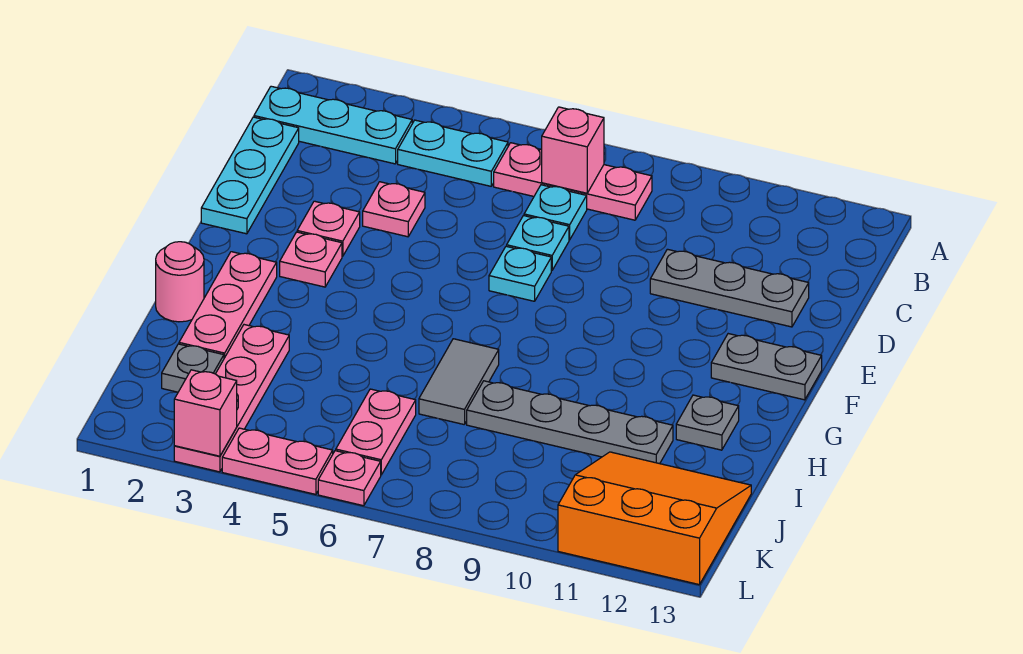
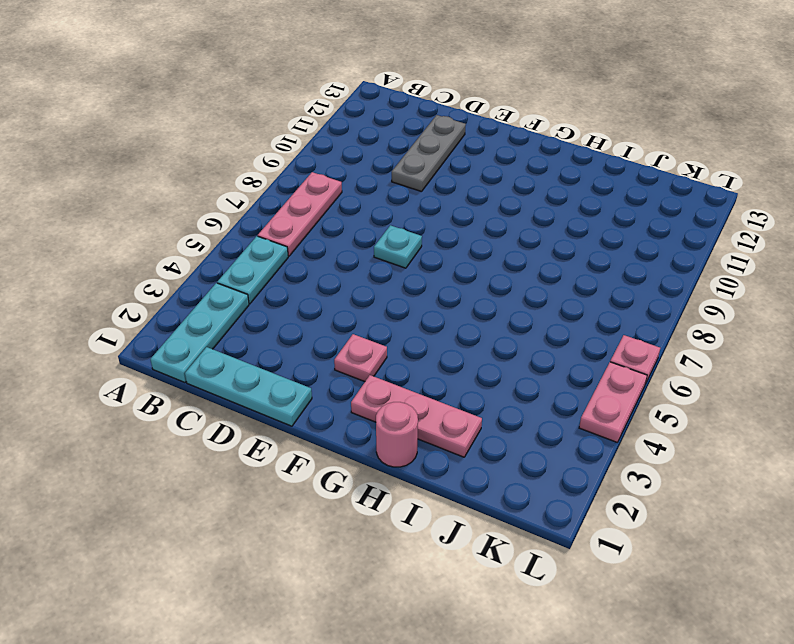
none -> cyan 1x1 plate [524,185,587,240]
none -> pink 1x1 plate [363,182,425,237]
none -> cyan 1x1 plate [507,216,569,271]

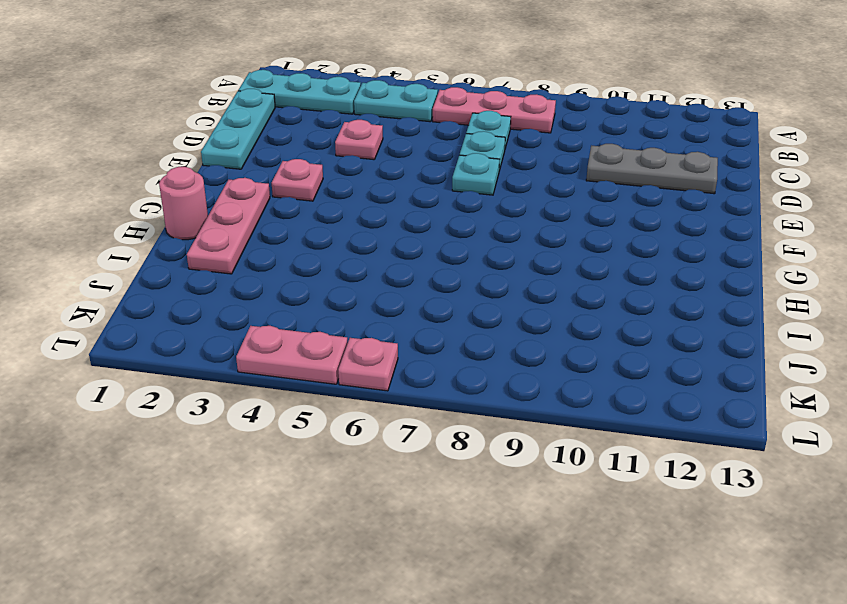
none -> pink 1x1 plate [297,201,360,256]
none -> grey 1x2 plate [711,334,822,400]
none -> grey 1x2 tile [419,339,499,424]

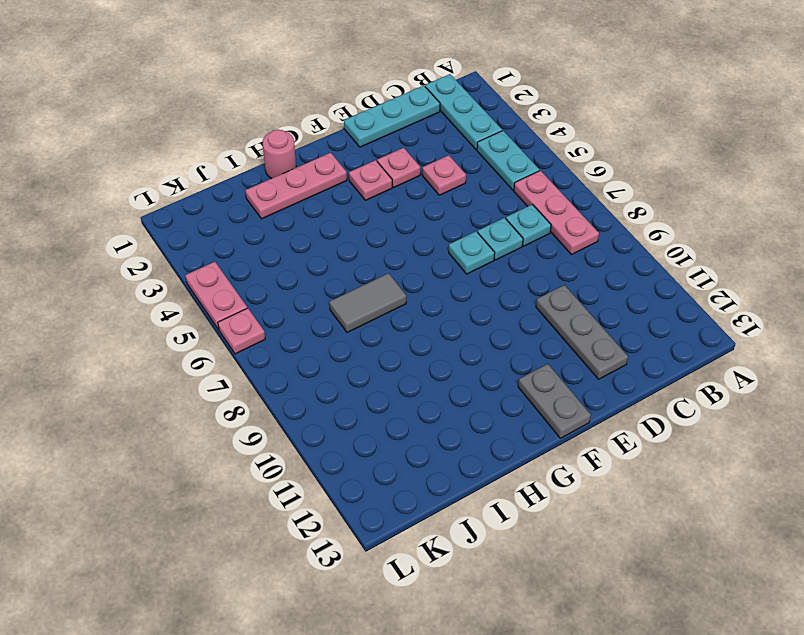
none -> grey 1x1 plate [676,395,739,450]
none -> pink 1x4 plate [174,325,289,472]
none -> grey 1x4 plate [467,381,673,464]

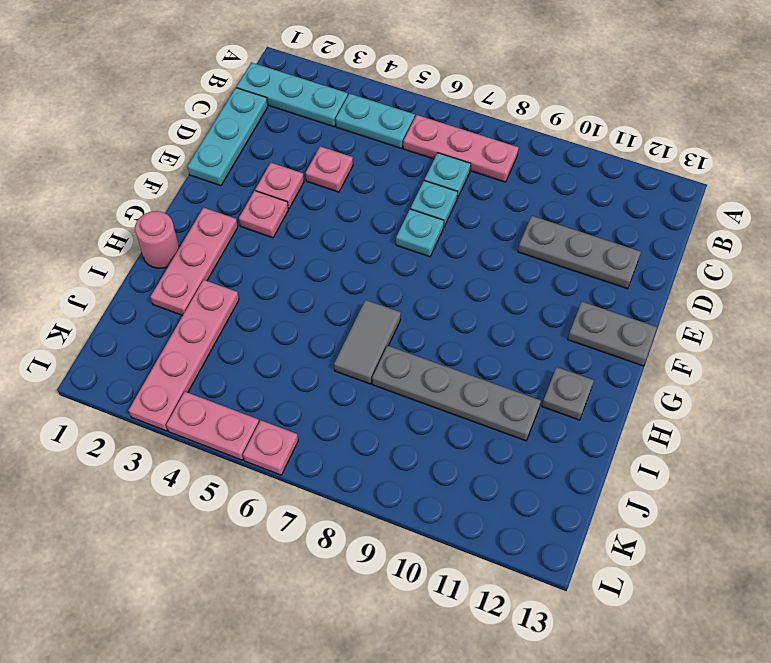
none -> grey 1x1 plate [162,344,224,392]
none -> pink 1x2 plate [336,389,416,475]
none -> orange 3x3 slope [558,452,751,585]

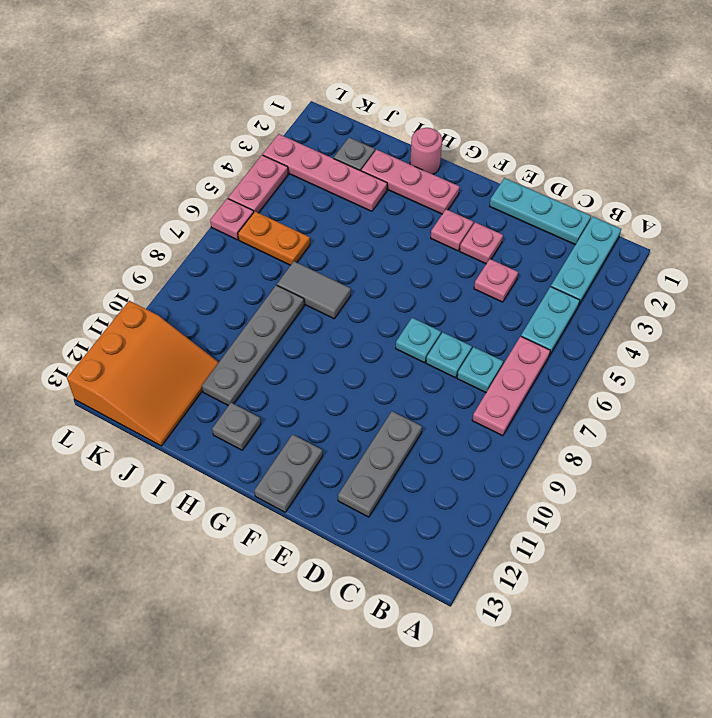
orange 1x2 plate [238,212,310,265] -> pink 1x2 plate [336,389,416,475]
none -> pink 1x1 brick [542,107,604,193]
none -> pink 1x1 brick [174,370,237,456]

